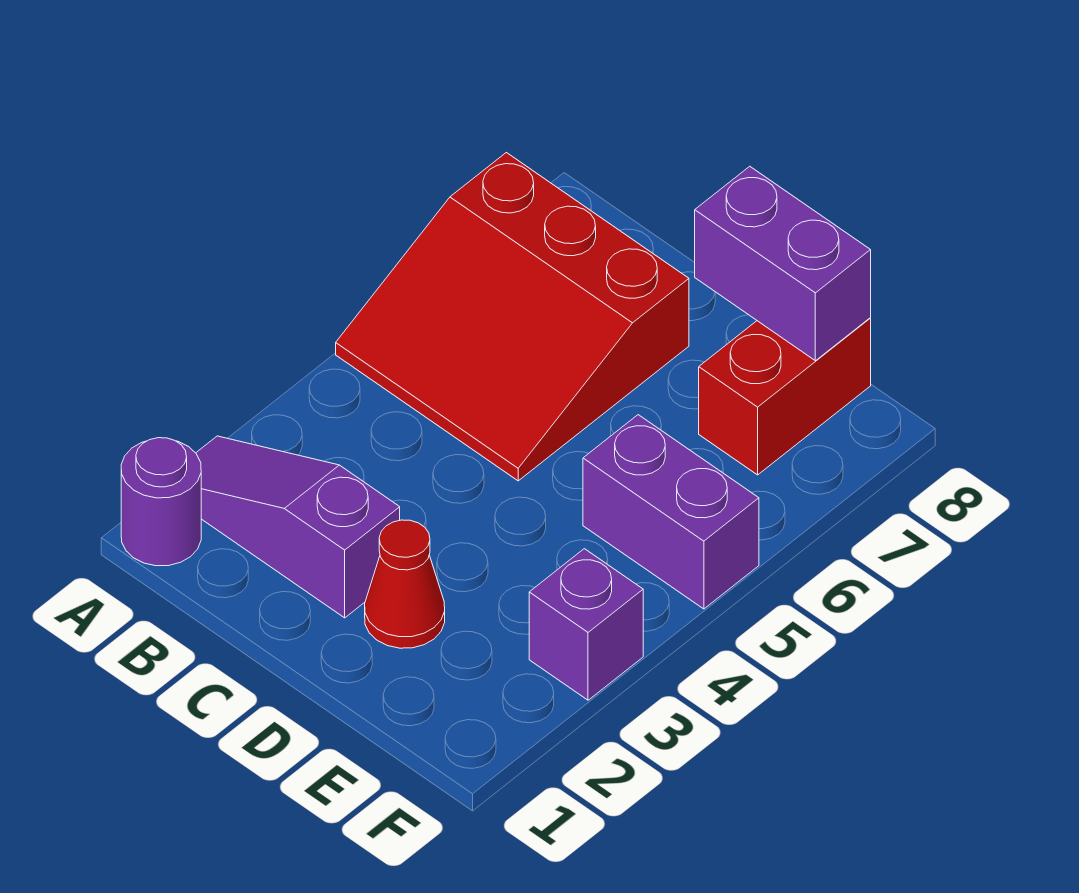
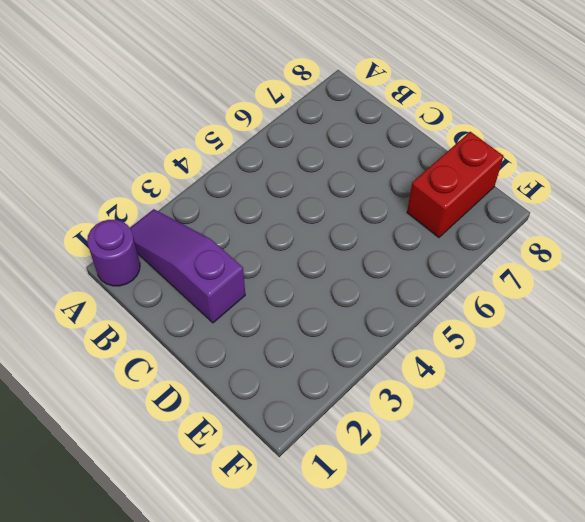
none -> red 3x3 slope [336,153,689,481]
none -> red 1x1 cone [365,520,445,648]

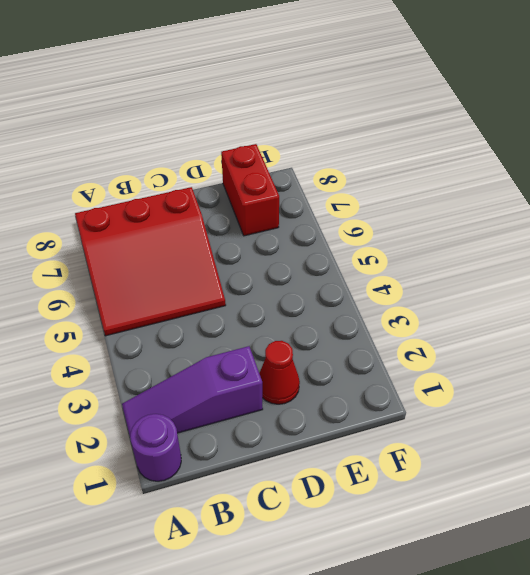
none -> purple 1x2 brick [583,415,759,609]
none -> purple 1x1 brick [529,549,643,700]

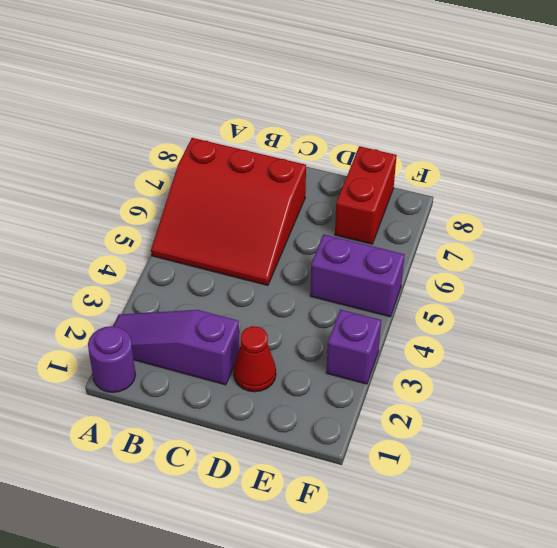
none -> purple 1x2 brick [695,166,871,361]

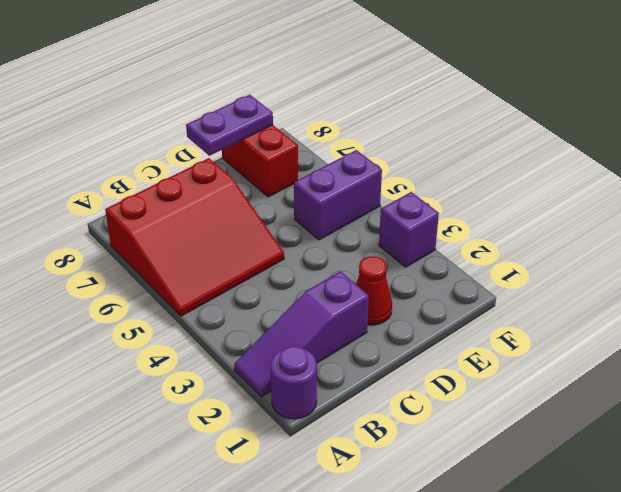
purple 1x2 plate [186,95,273,156] -> purple 1x2 brick [695,166,871,361]

